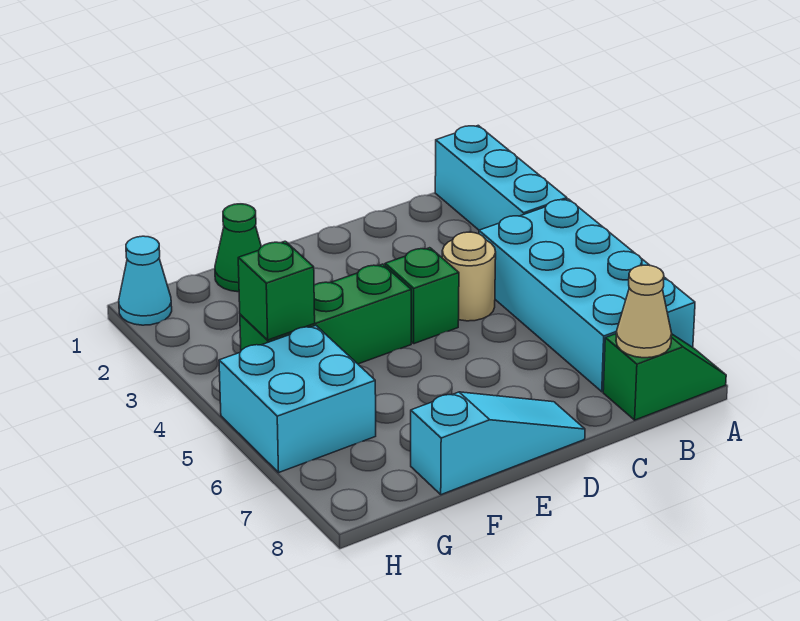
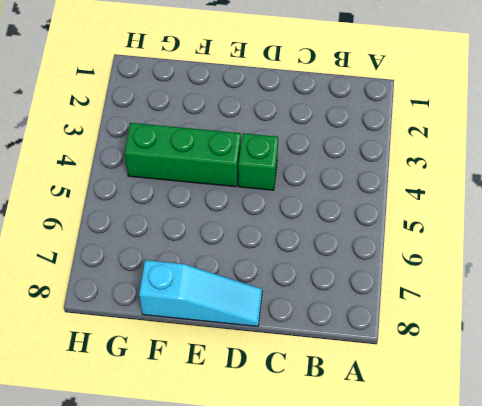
none -> cyan 1x3 brick [435,126,567,230]
none -> cyan 2x4 brick [479,199,695,392]
none -> green 1x2 slope [603,334,726,420]

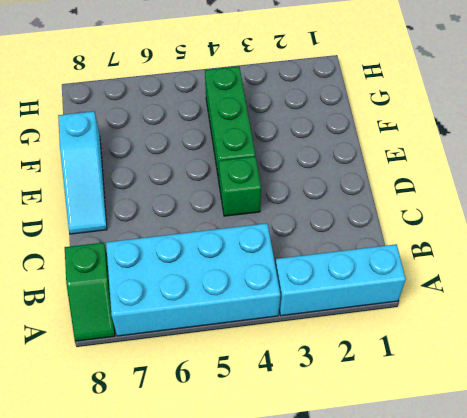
none -> tan 1x1 round brick [442,232,496,321]
none -> green 1x1 cone [215,204,261,292]
none -> cyan 2x2 brick [219,326,376,472]

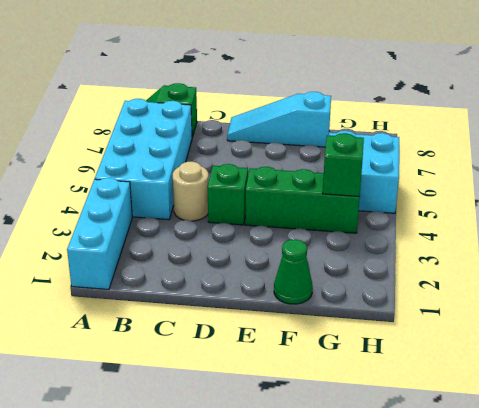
none -> cyan 1x1 cone [119,236,172,325]
none -> tan 1x1 cone [616,265,672,358]

